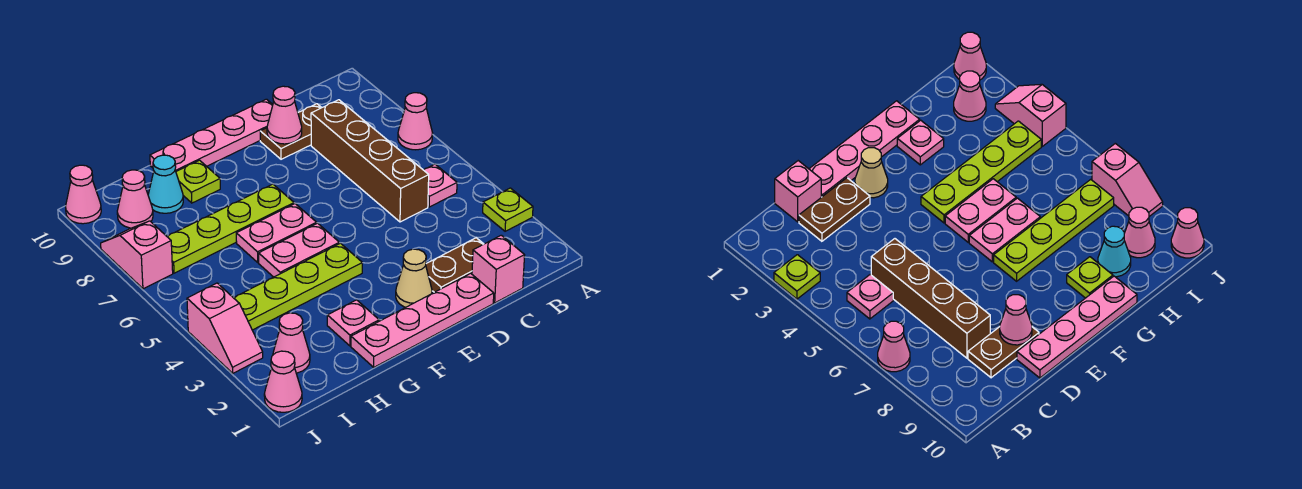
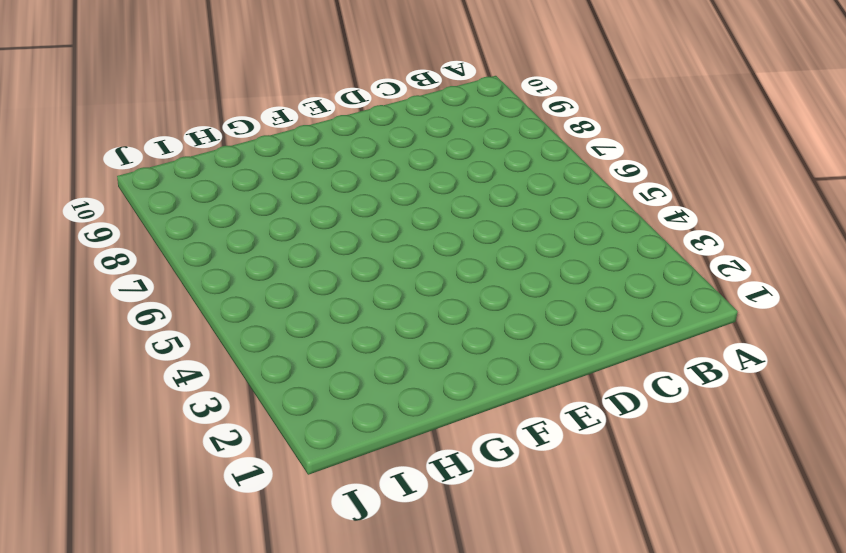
none -> lime 1x1 plate [483,188,533,231]
none -> pink 1x1 cone [398,93,432,150]
none -> pink 1x1 plate [424,164,457,207]

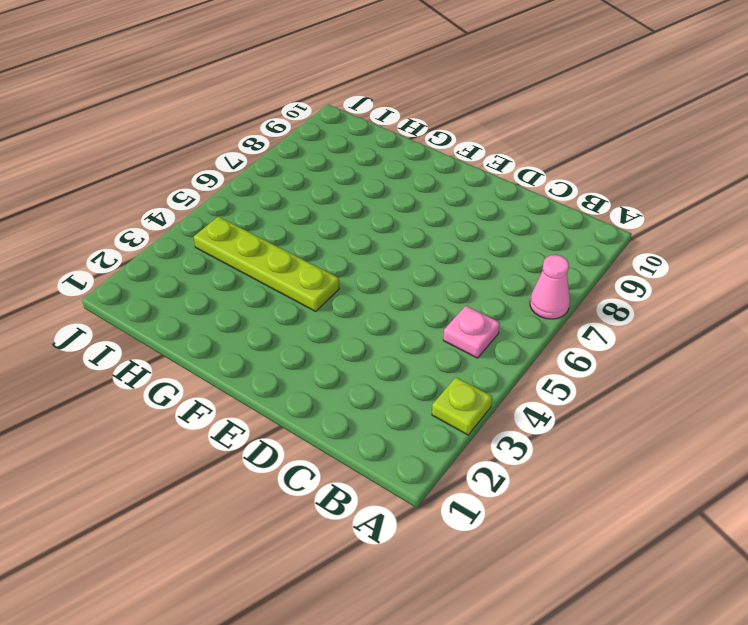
none -> pink 1x1 brick [472,235,525,303]
none -> brown 1x2 plate [426,238,483,292]
none -> brown 1x4 brick [311,100,429,222]

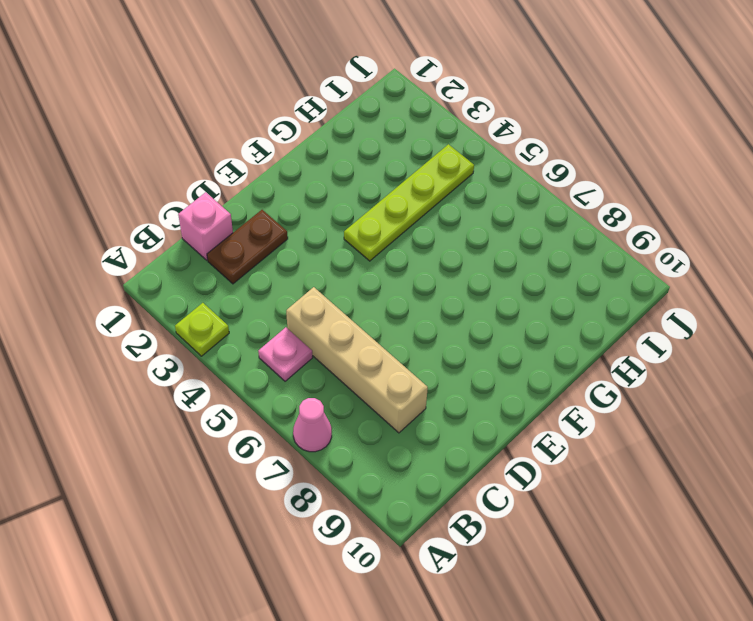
tan 1x4 brick [286,287,428,433] -> brown 1x4 brick [311,100,429,222]
none -> brown 1x2 plate [260,104,322,159]
none -> pink 1x4 plate [351,273,494,367]
none -> pink 1x4 plate [150,99,273,171]

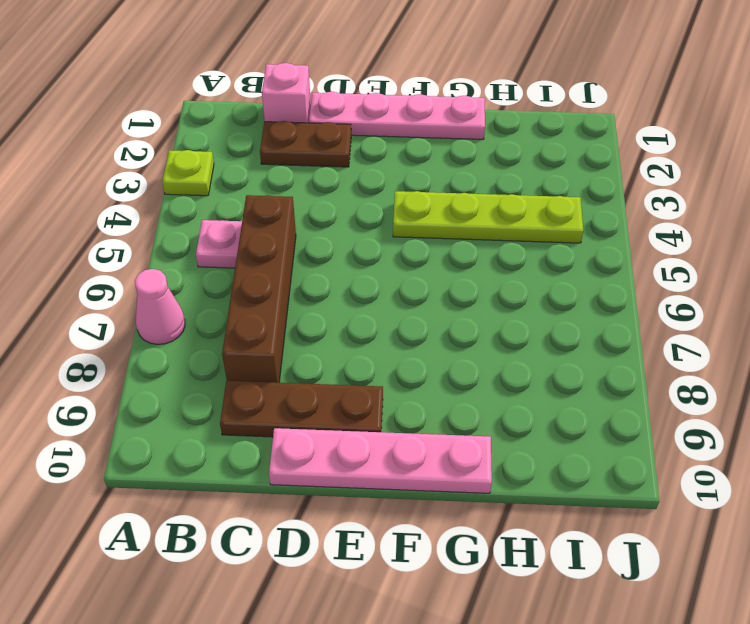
brown 1x3 plate [220,381,383,437] -> brown 1x2 plate [260,104,322,159]
none -> tan 1x1 cone [396,249,432,307]
none -> pink 1x2 plate [259,223,339,277]
none -> pink 1x2 plate [236,204,317,262]

